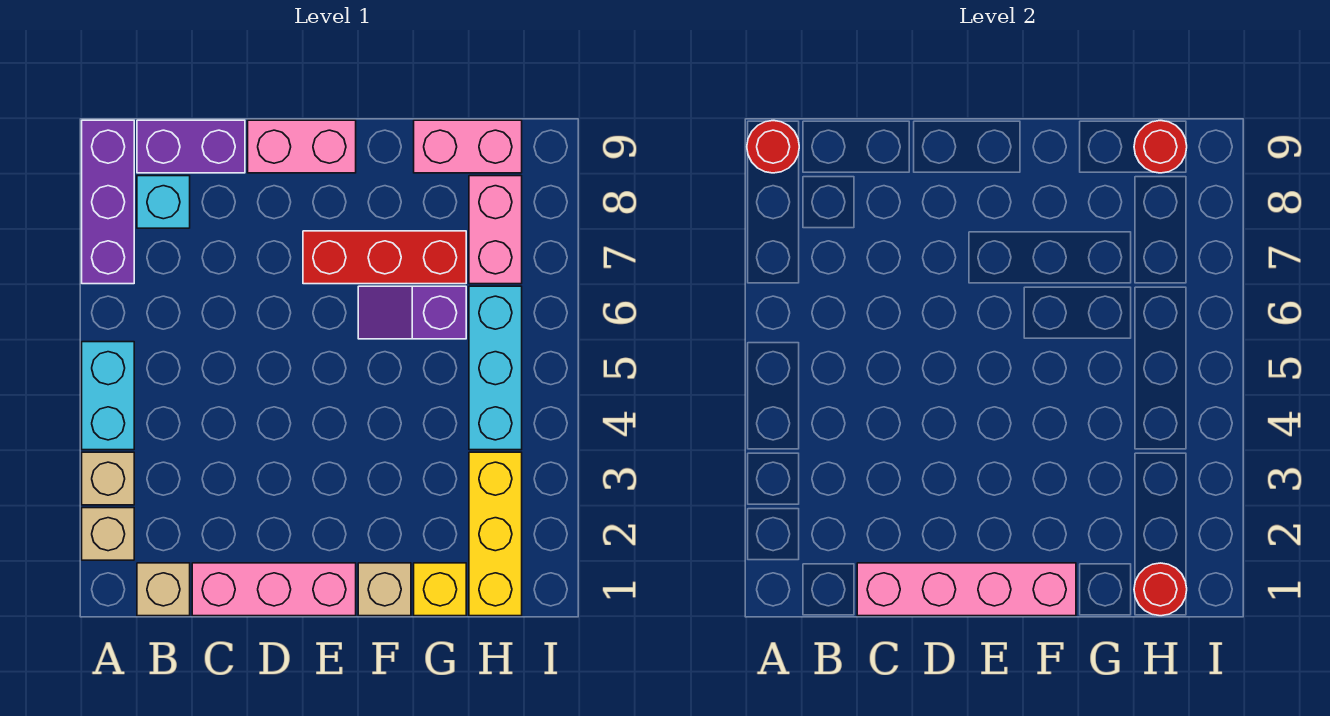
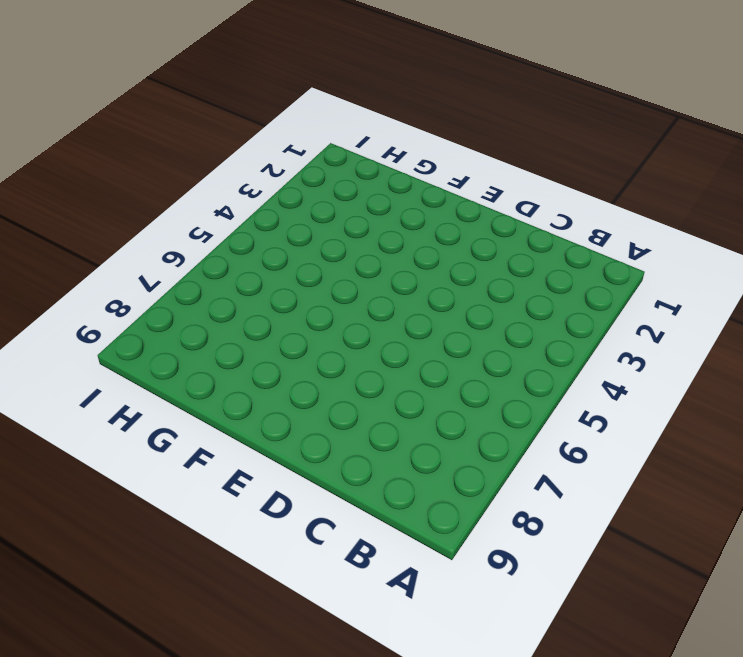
none -> tan 1x1 brick [82,508,134,560]
none -> tan 1x1 brick [82,452,134,505]
none -> cyan 1x2 brick [82,342,134,450]

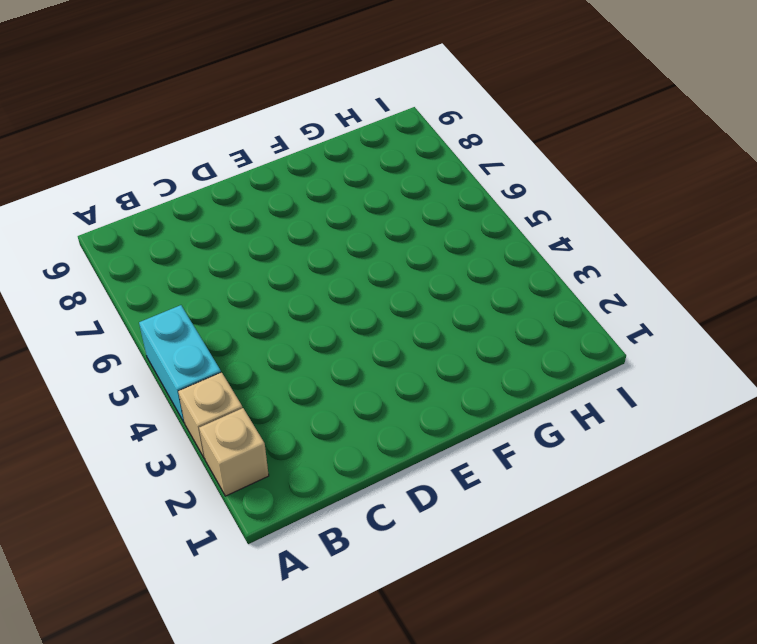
none -> purple 1x3 brick [82,120,134,284]
none -> tan 1x1 brick [137,563,190,616]
none -> cyan 1x1 brick [137,176,190,228]

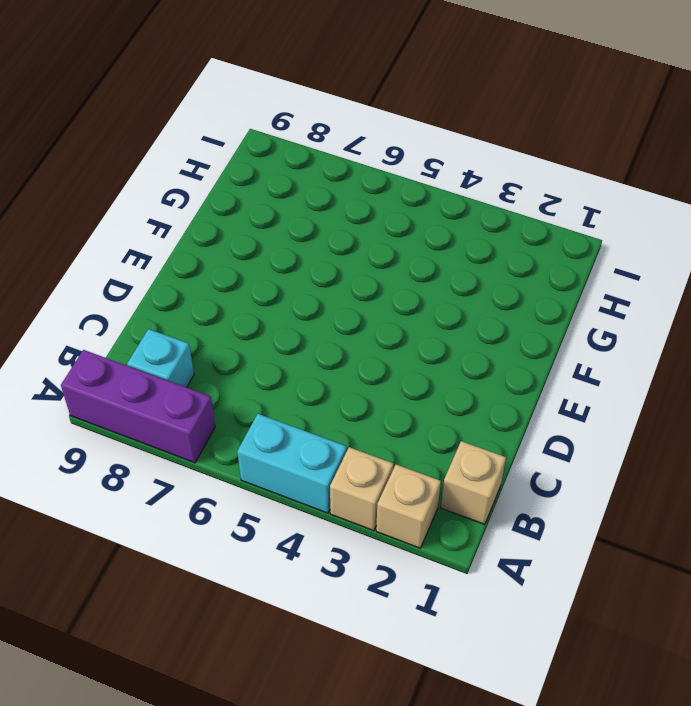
none -> purple 1x2 brick [137,120,245,173]
none -> pink 1x3 brick [192,563,356,616]
none -> pink 1x2 brick [248,120,356,173]

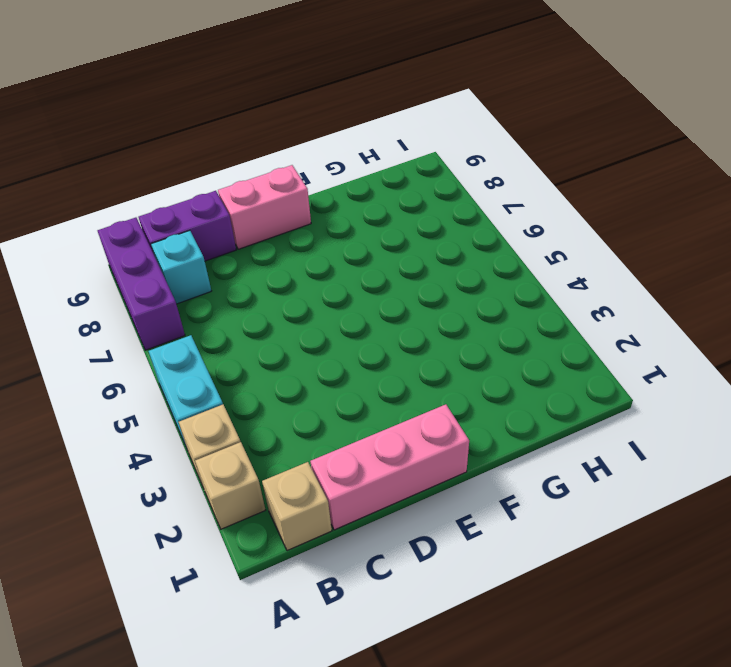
none -> red 1x3 brick [303,231,466,284]
none -> tan 1x1 brick [358,563,411,616]
none -> purple 1x2 slope [358,286,466,339]

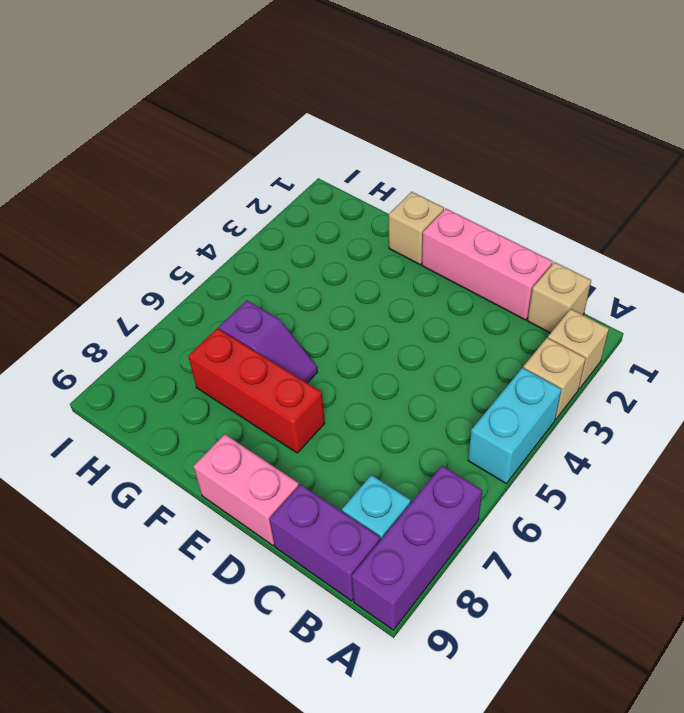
none -> yellow 1x1 brick [414,563,466,616]
none -> pink 1x2 brick [414,120,522,173]
none -> yellow 1x3 brick [469,452,522,616]

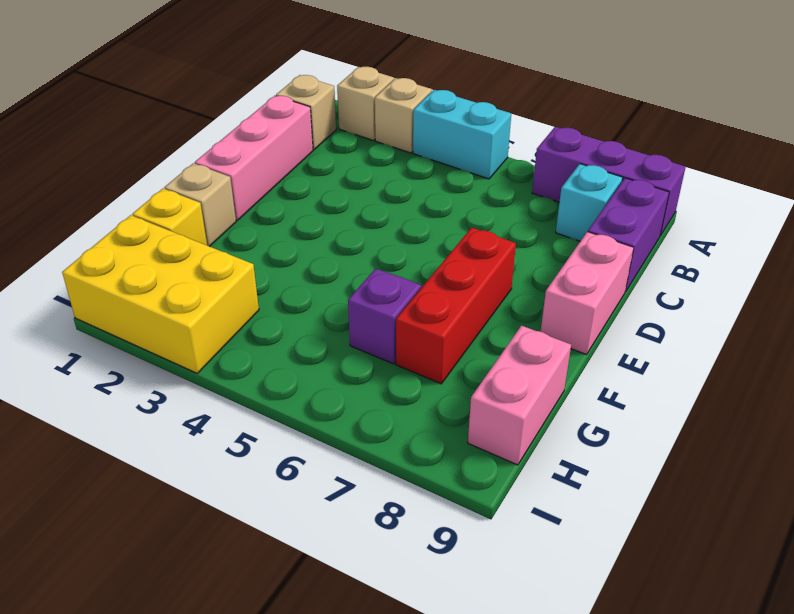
yellow 2x3 brick [62,215,259,373] -> yellow 1x3 brick [469,452,522,616]
none -> cyan 1x3 brick [469,286,522,450]
none -> pink 1x2 brick [469,176,522,284]
none -> red 1x1 round brick [747,121,799,173]

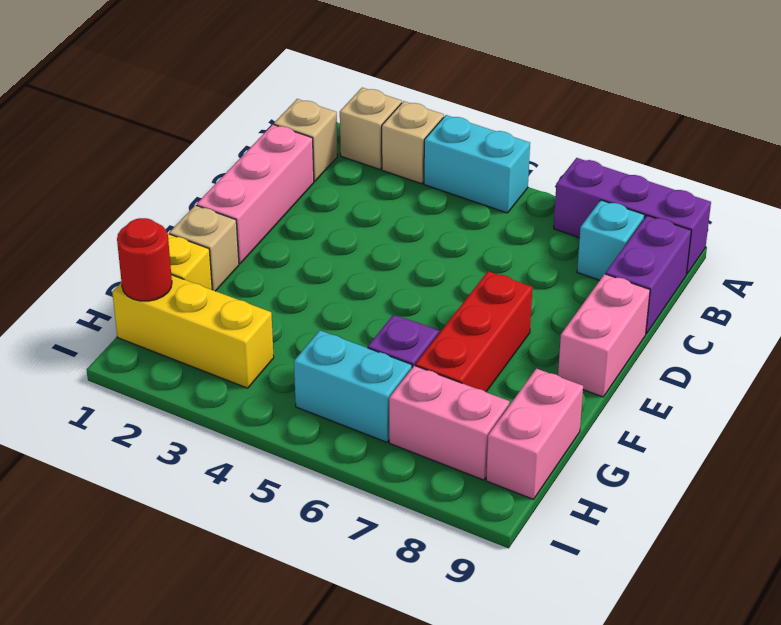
cyan 1x2 brick [294,330,412,442] -> cyan 1x3 brick [469,286,522,450]
none -> red 1x1 round brick [747,121,799,173]
none -> pink 1x4 brick [857,563,1076,616]
none -> red 1x1 round brick [1134,121,1187,173]

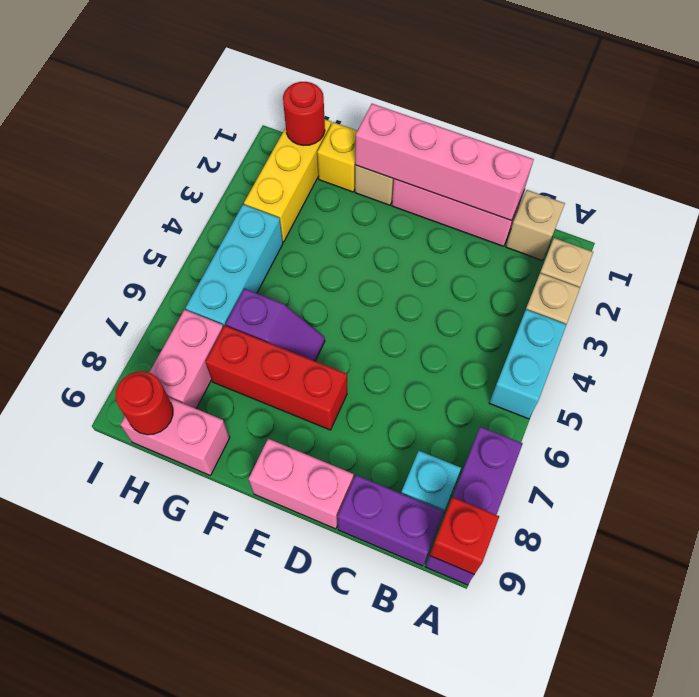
red 1x1 brick [430,497,499,574] -> red 1x1 round brick [747,121,799,173]

